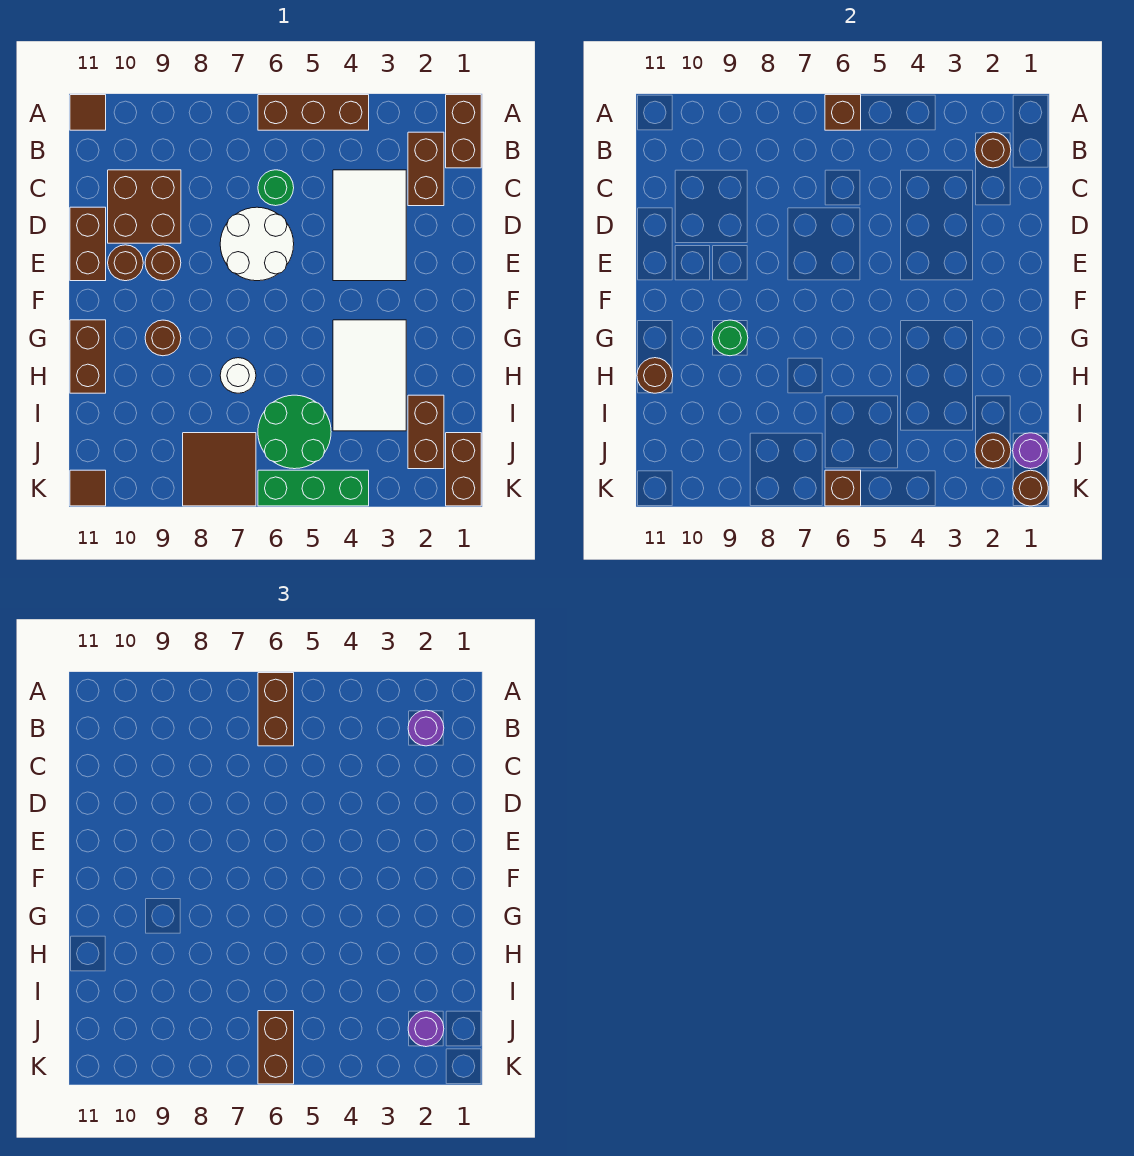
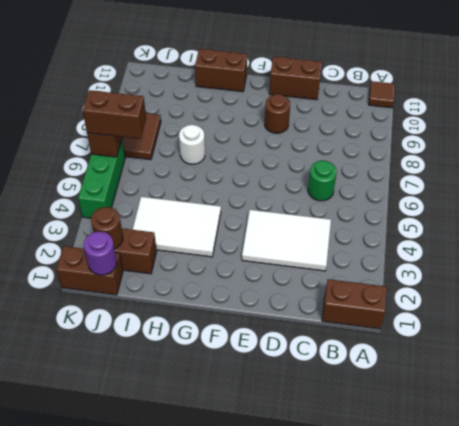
none -> brown 1x3 brick [258,95,369,130]
none -> brown 1x2 brick [408,132,444,206]
none -> brown 2x2 brick [108,170,181,243]
none -> white 2x2 round brick [220,207,294,281]

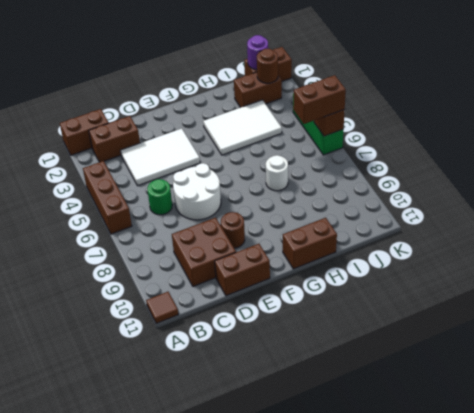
none -> brown 1x1 round brick [108,245,143,281]
none -> brown 1x1 round brick [145,320,181,356]
none -> green 2x2 round brick [258,395,331,469]
none -> brown 2x2 tile [183,433,256,506]

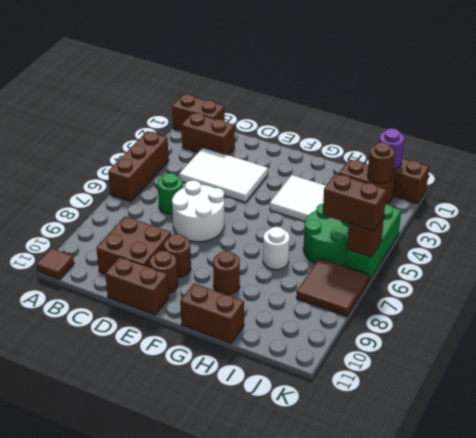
none -> brown 1x1 tile [70,470,106,506]
none -> brown 1x1 brick [825,95,861,130]
none -> brown 1x1 round brick [975,132,1011,168]
none -> green 1x1 round brick [712,320,748,356]

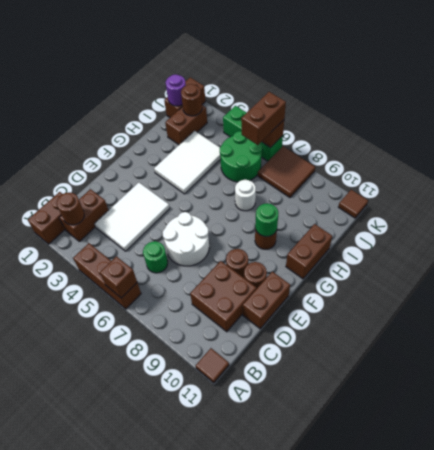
none -> brown 1x1 round brick [637,358,673,393]
none -> brown 1x1 round brick [1013,470,1048,506]
none -> brown 1x2 brick [258,673,294,746]
none -> purple 1x1 round brick [408,710,444,746]

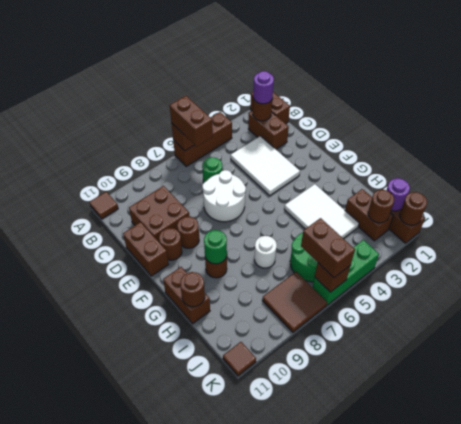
none -> purple 1x1 round brick [408,1011,444,1047]

